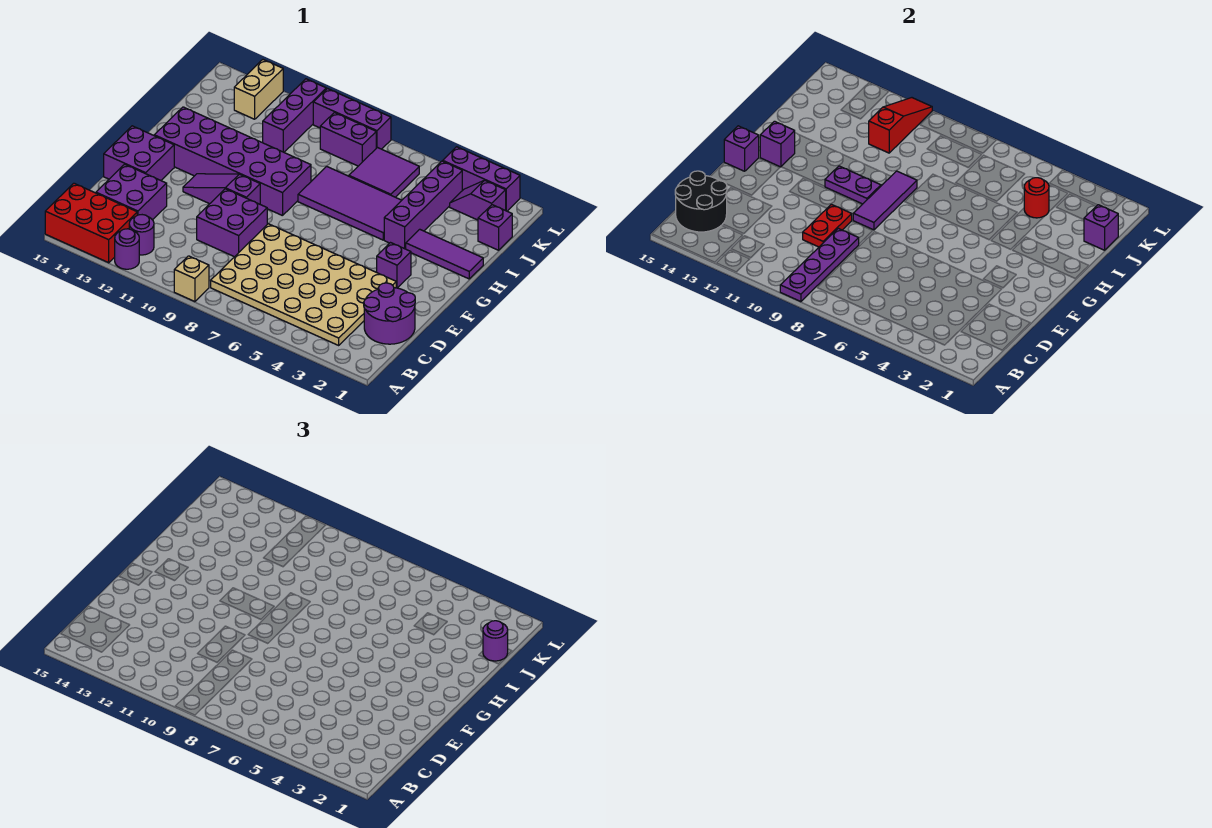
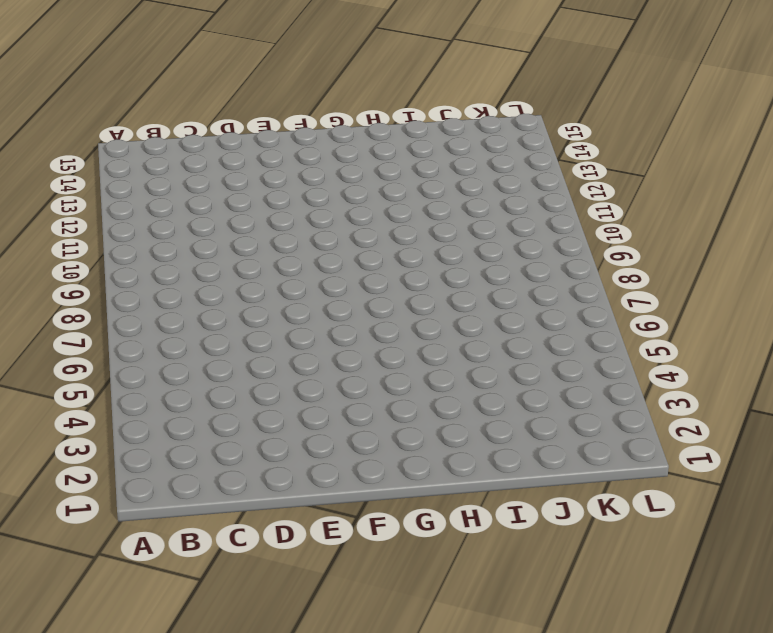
none -> tan 1x1 brick [174,256,209,302]
none -> purple 1x1 round brick [115,229,139,269]
none -> red 2x3 brick [45,183,137,263]
none -> tan 4x6 plate [211,224,396,345]

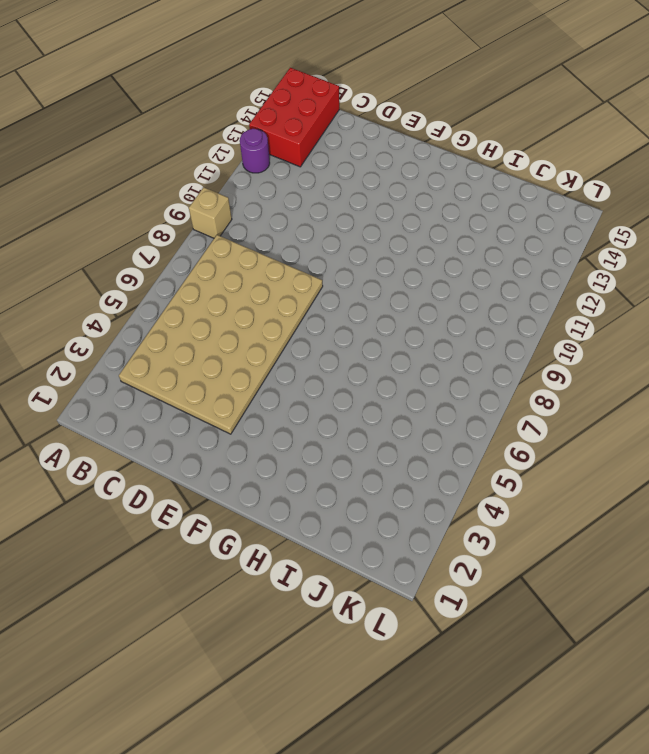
none -> purple 1x1 round brick [129,215,154,255]
none -> purple 2x2 round brick [364,283,415,344]
none -> purple 2x2 brick [96,164,167,220]
none -> purple 2x2 brick [197,189,267,257]

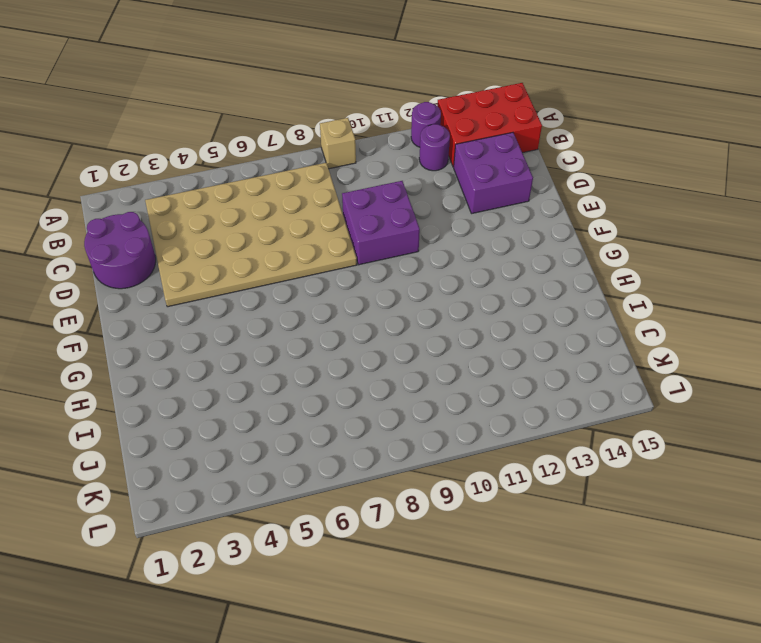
none -> purple 2x2 brick [104,126,174,180]
none -> purple 1x1 brick [377,243,411,288]
none -> purple 1x3 slope [183,174,260,204]
none -> purple 2x6 brick [154,107,311,216]

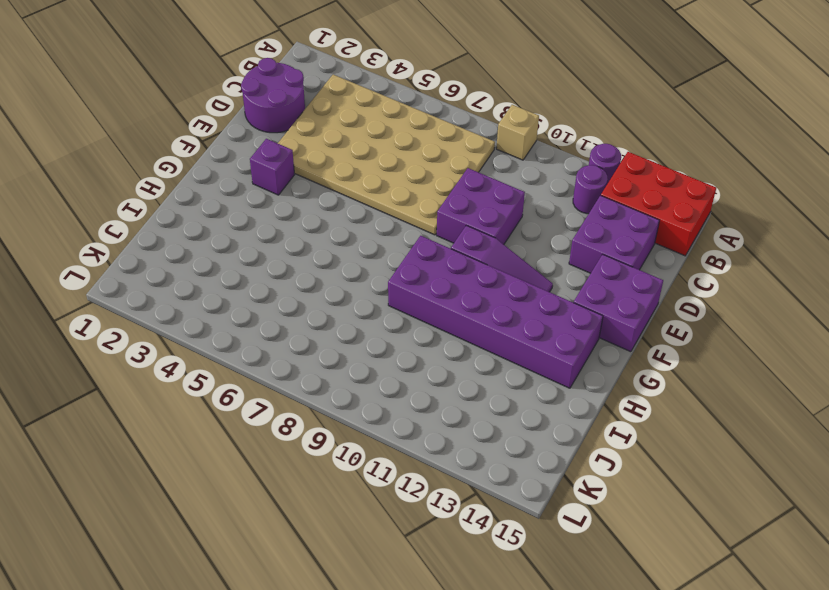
none -> purple 1x3 tile [406,229,483,279]
none -> purple 1x4 brick [384,161,462,249]
none -> purple 2x4 tile [298,167,402,240]
none -> purple 1x1 brick [478,205,512,250]

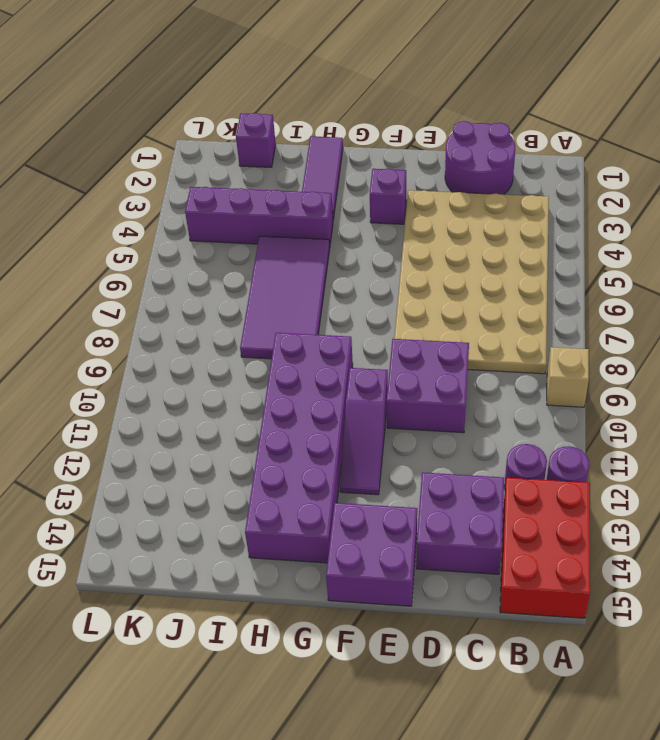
none -> purple 2x2 tile [349,148,419,197]
none -> purple 1x3 brick [263,79,326,152]
none -> purple 1x2 slope [450,180,506,220]
none -> purple 1x2 brick [320,113,376,166]

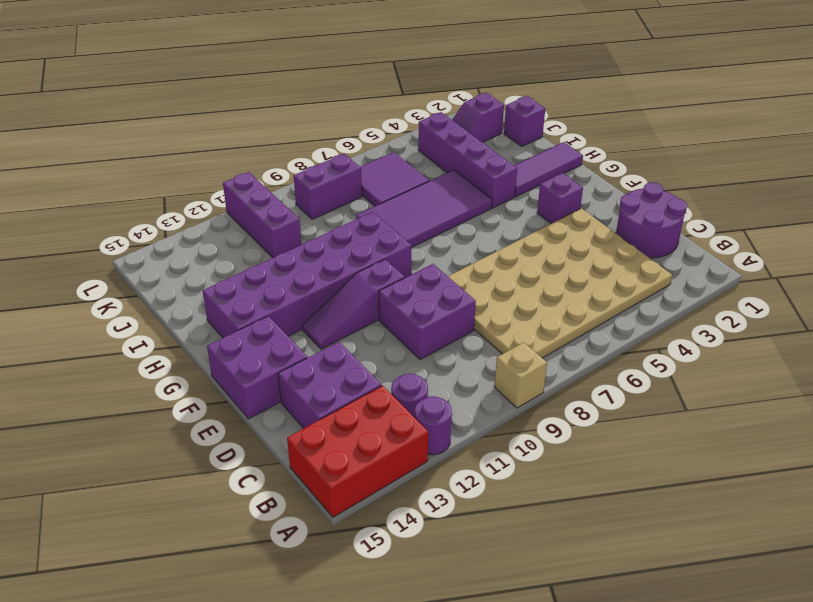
none -> tan 1x2 brick [234,60,283,119]
none -> purple 1x3 brick [443,147,520,211]
none -> purple 1x3 brick [313,89,391,149]
none -> purple 1x4 plate [780,228,859,302]

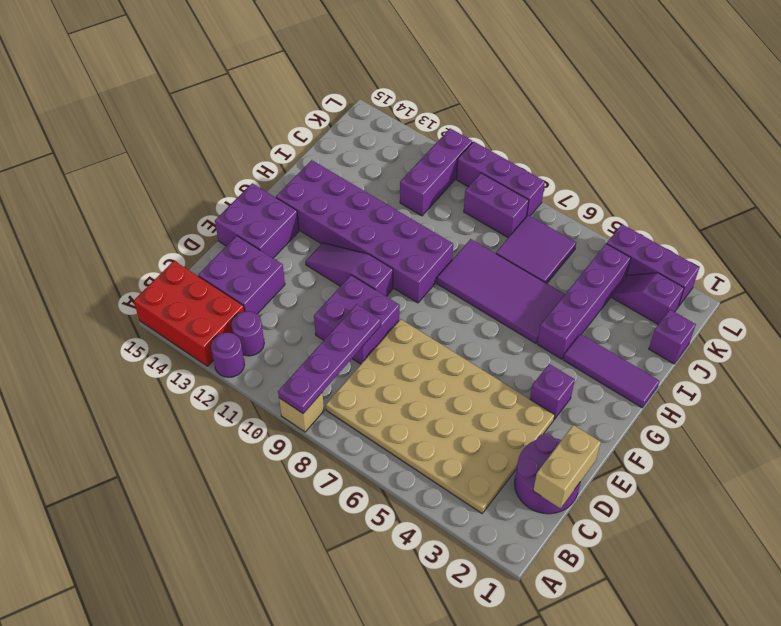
tan 1x2 brick [533,425,601,508] -> tan 1x2 brick moved to [234,60,283,119]
none -> black 2x2 round brick [675,171,727,232]
none -> red 1x2 plate [803,204,852,247]
none -> purple 1x3 tile [853,171,917,230]
none -> purple 1x1 brick [724,126,759,171]

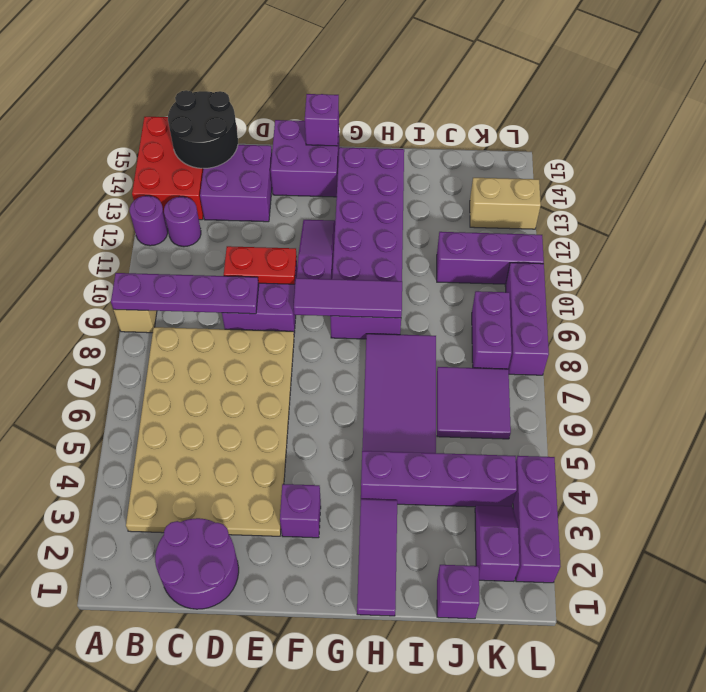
none -> purple 1x2 plate [825,166,881,204]
none -> purple 1x1 brick [760,121,795,167]
none -> purple 1x1 brick [1084,205,1118,250]
none -> red 1x1 round brick [1024,178,1049,218]

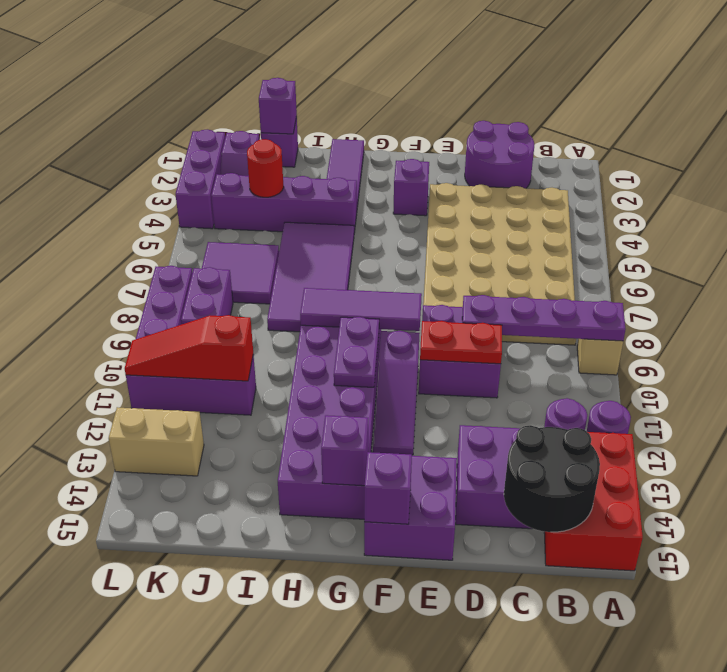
none -> purple 1x1 round brick [483,621,508,661]

